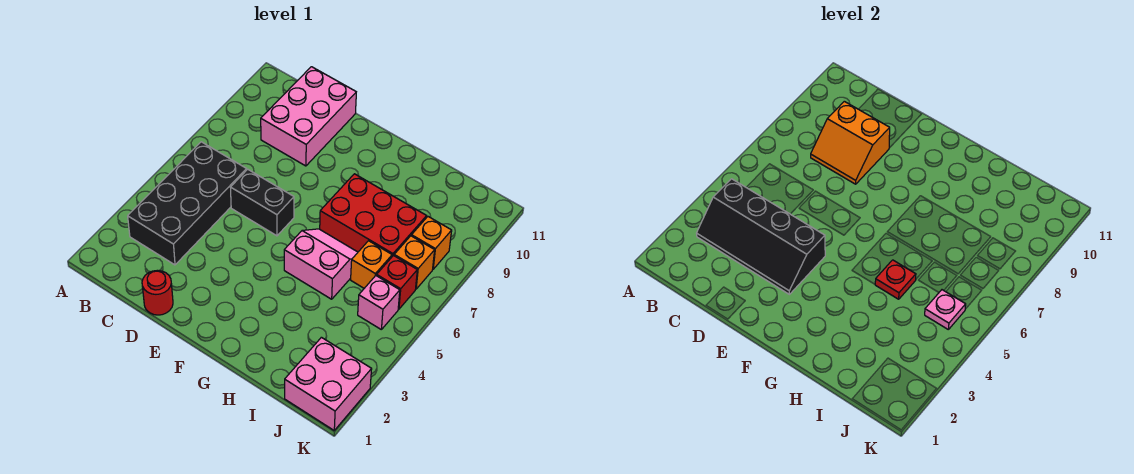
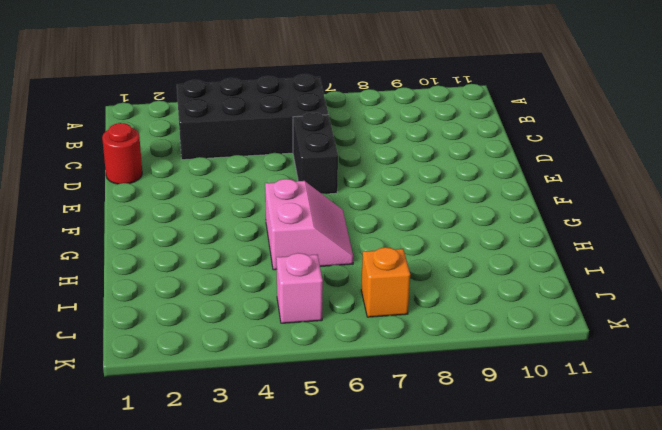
none -> pink 2x3 brick [261,67,356,166]
none -> red 2x3 brick [320,174,427,256]
none -> orange 1x1 brick [351,241,392,288]

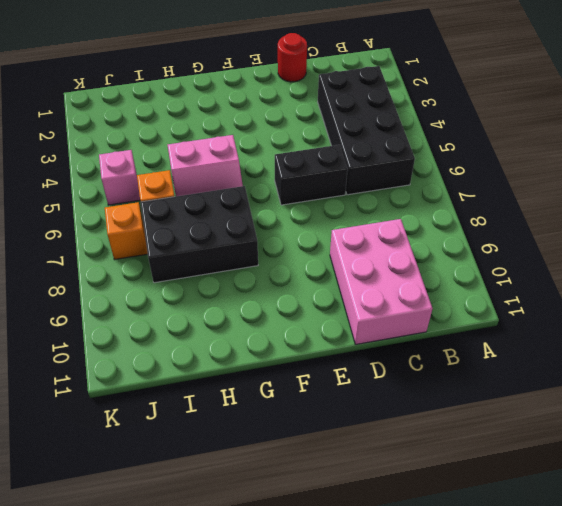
black 2x3 brick [141,186,258,283] -> red 2x3 brick [320,174,427,256]
none -> pink 2x2 brick [285,337,372,430]
none -> red 1x1 brick [377,256,417,309]
none -> orange 1x1 brick [411,217,452,269]

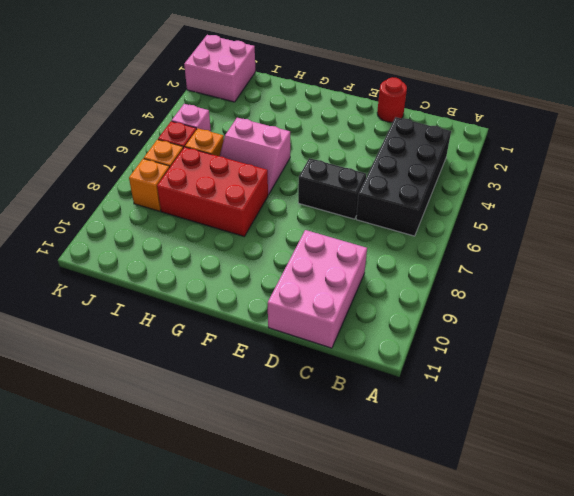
none -> black 2x4 slope [697,179,825,294]
none -> orange 2x2 slope [811,101,890,184]
none -> red 1x1 plate [875,260,916,299]

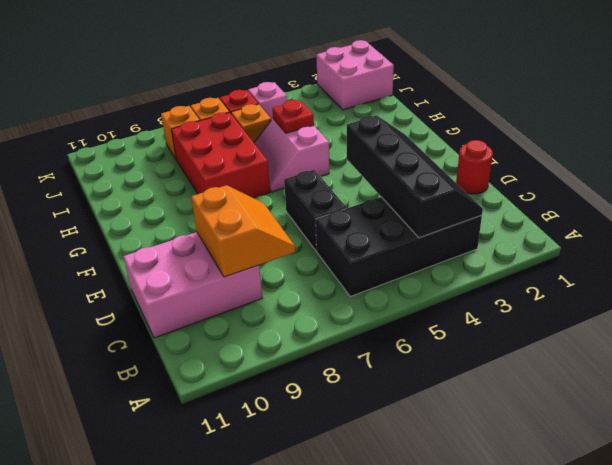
none -> pink 1x1 plate [925,290,966,329]

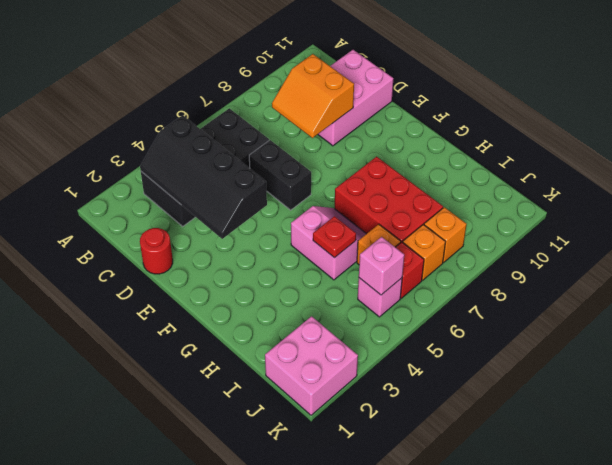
pink 1x1 brick [359,237,404,295] -> pink 1x1 plate [925,290,966,329]

